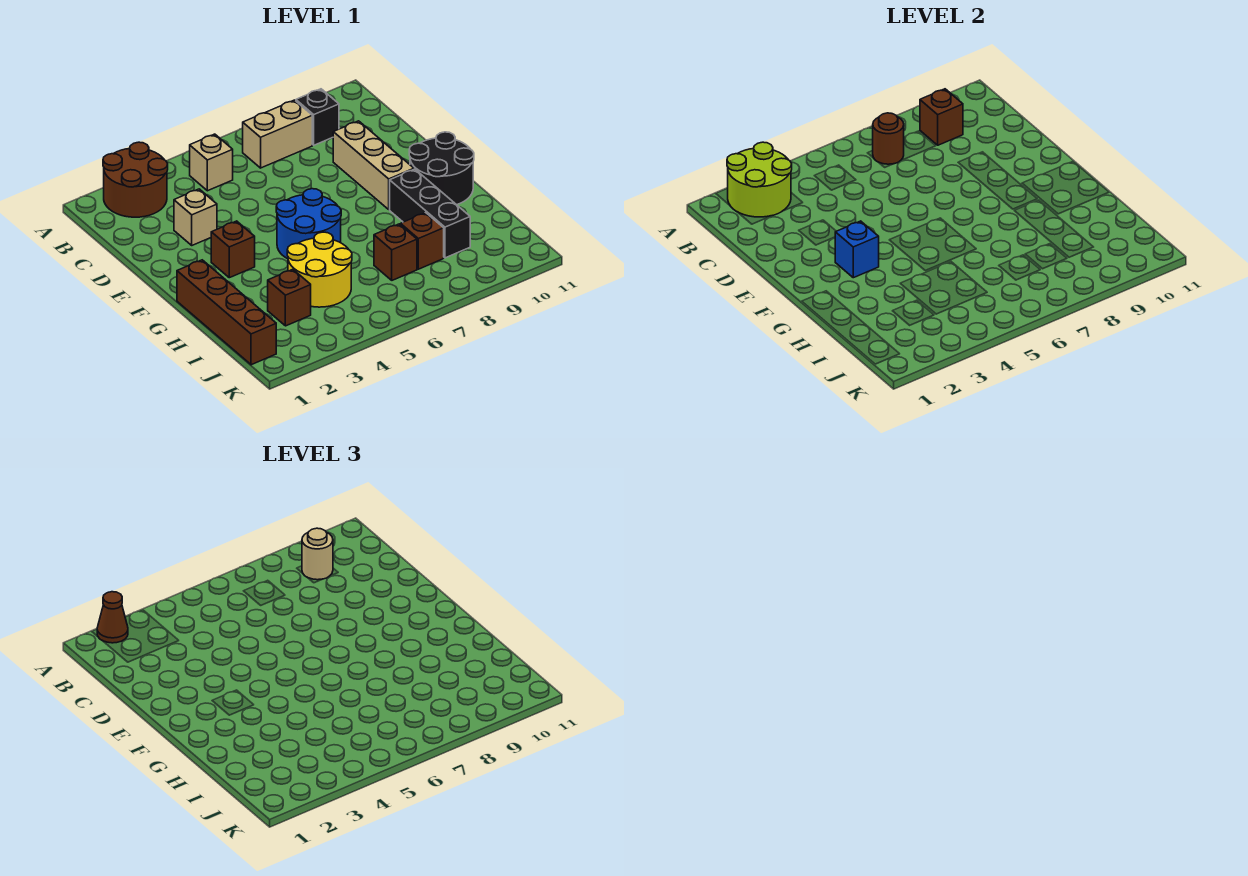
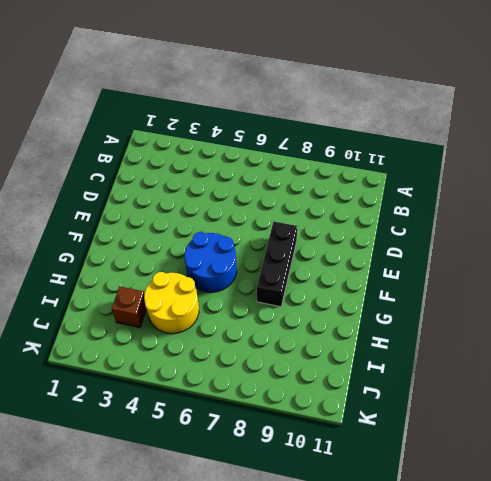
black 1x3 brick [257,222,297,307] -> black 1x3 brick moved to [390,169,470,258]
none -> brown 2x2 round brick [103,142,168,217]
none -> tan 1x1 brick [190,134,233,191]
none -> tan 1x2 brick [242,100,312,168]

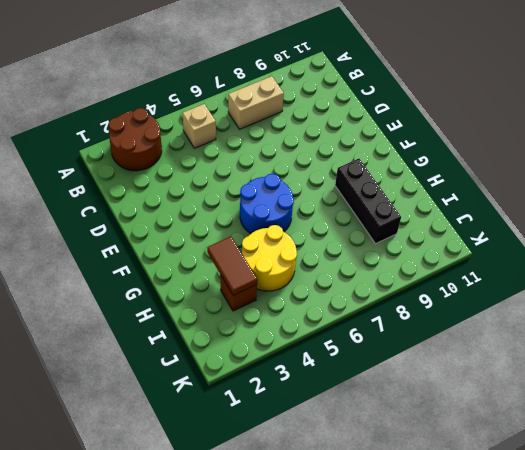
brown 1x2 tile [207,236,257,295] -> none
none -> black 1x1 brick [296,89,339,145]
none -> tan 1x1 brick [174,189,217,245]
none -> tan 1x3 brick [333,121,414,210]

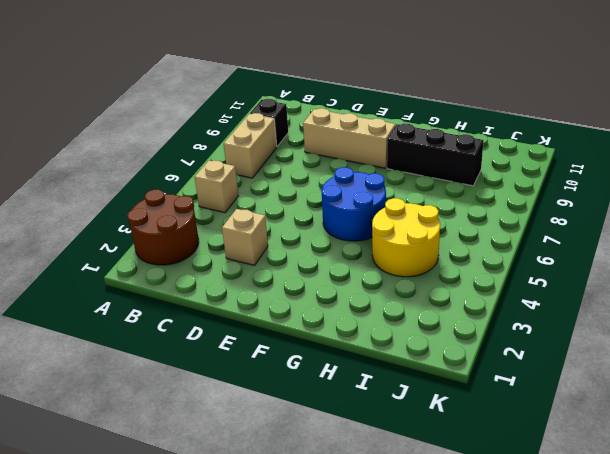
none -> brown 1x1 brick [211,221,255,278]
none -> black 2x2 round brick [409,132,474,205]
none -> brown 1x4 brick [177,260,276,365]

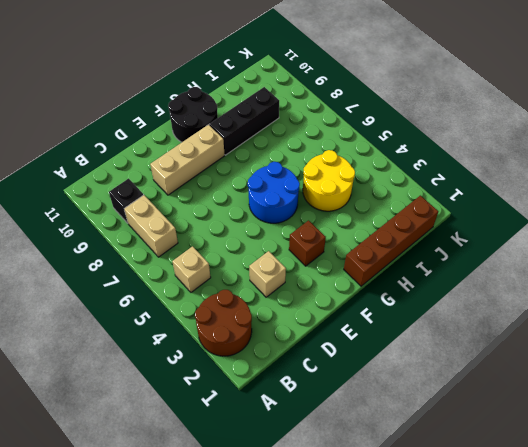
none -> brown 1x1 brick [268,269,311,326]
none -> brown 1x1 brick [374,224,417,280]
none -> brown 1x1 brick [401,213,444,269]

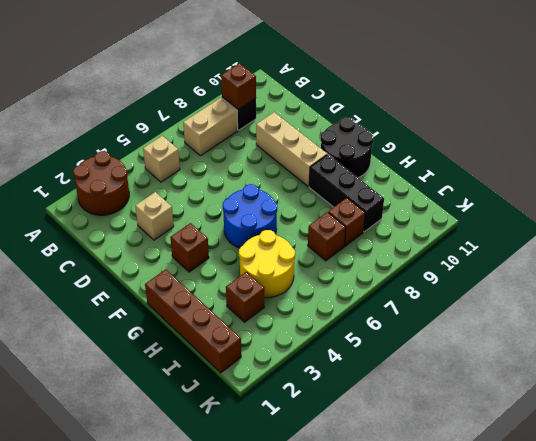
none -> lime 2x2 round brick [727,142,792,217]
none -> brown 1x1 round brick [873,113,904,164]
none -> blue 1x1 brick [835,221,879,278]

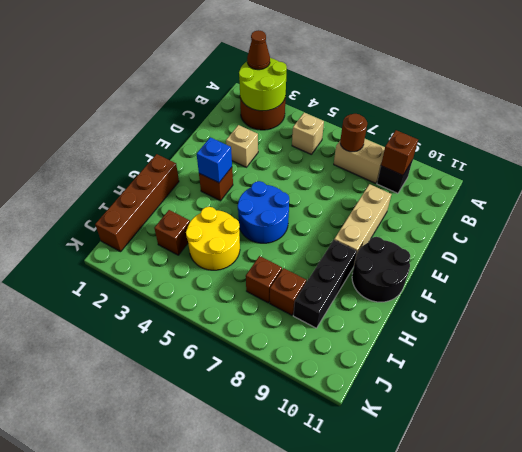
none -> tan 1x1 round brick [302,528,333,580]

